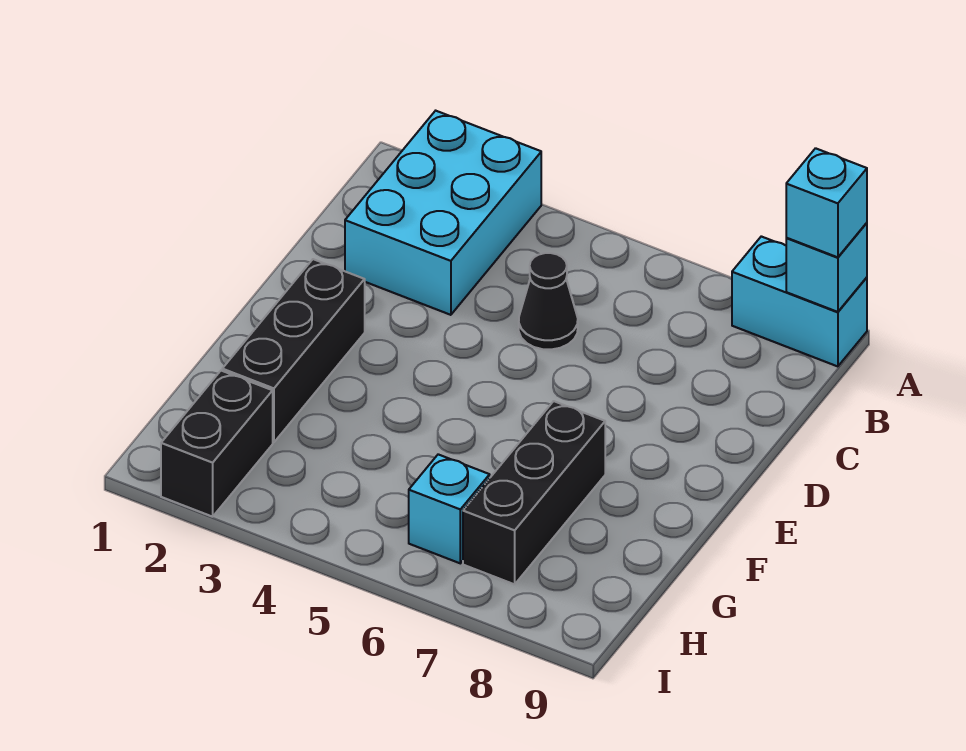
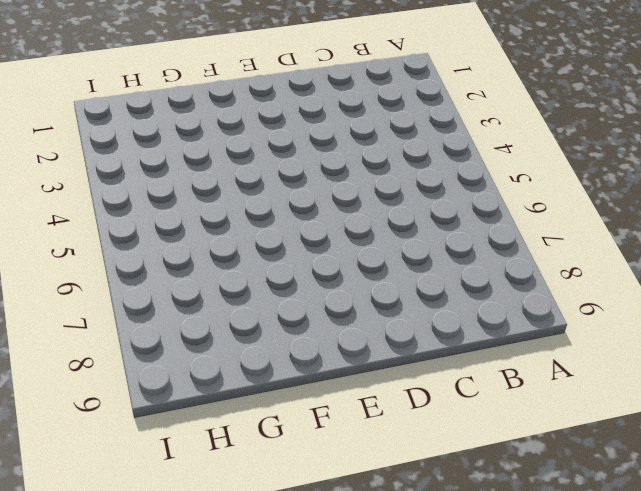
none -> cyan 2x3 brick [345,111,541,315]
none -> cyan 1x2 brick [732,236,867,366]

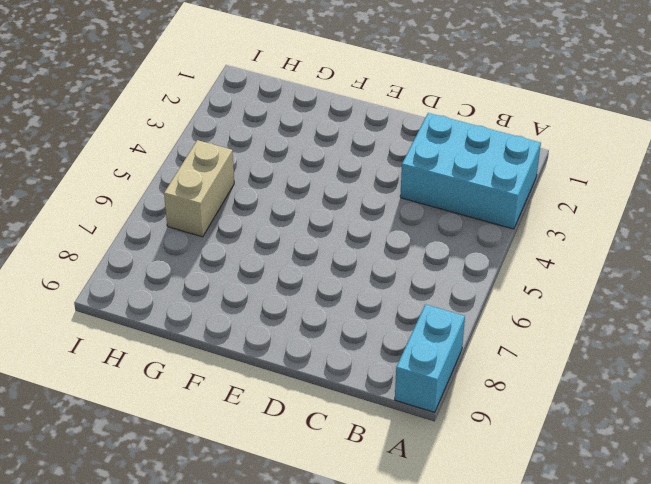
tan 1x2 brick [164,140,234,237] -> cyan 1x1 brick [409,454,490,563]
none -> black 1x1 cone [519,253,578,349]
none -> black 1x3 brick [222,259,365,442]

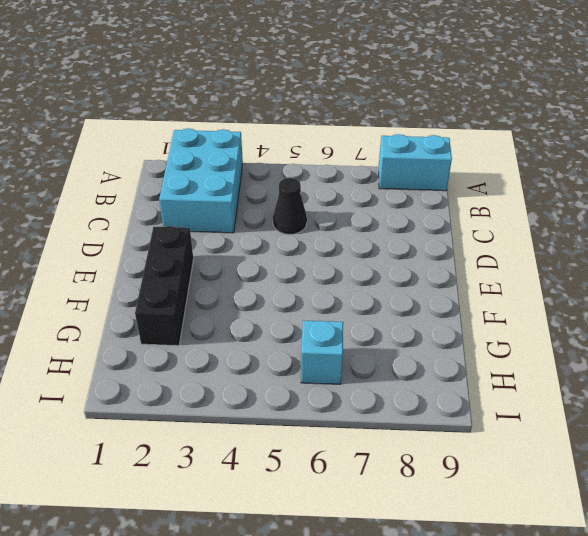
none -> black 1x3 brick [463,401,605,584]
none -> black 1x2 brick [161,371,273,517]

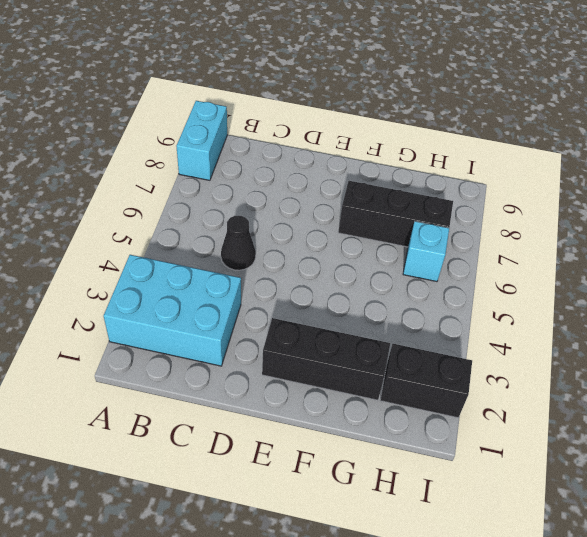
none -> cyan 1x1 brick [786,223,867,312]
none -> cyan 1x1 brick [786,148,867,257]

